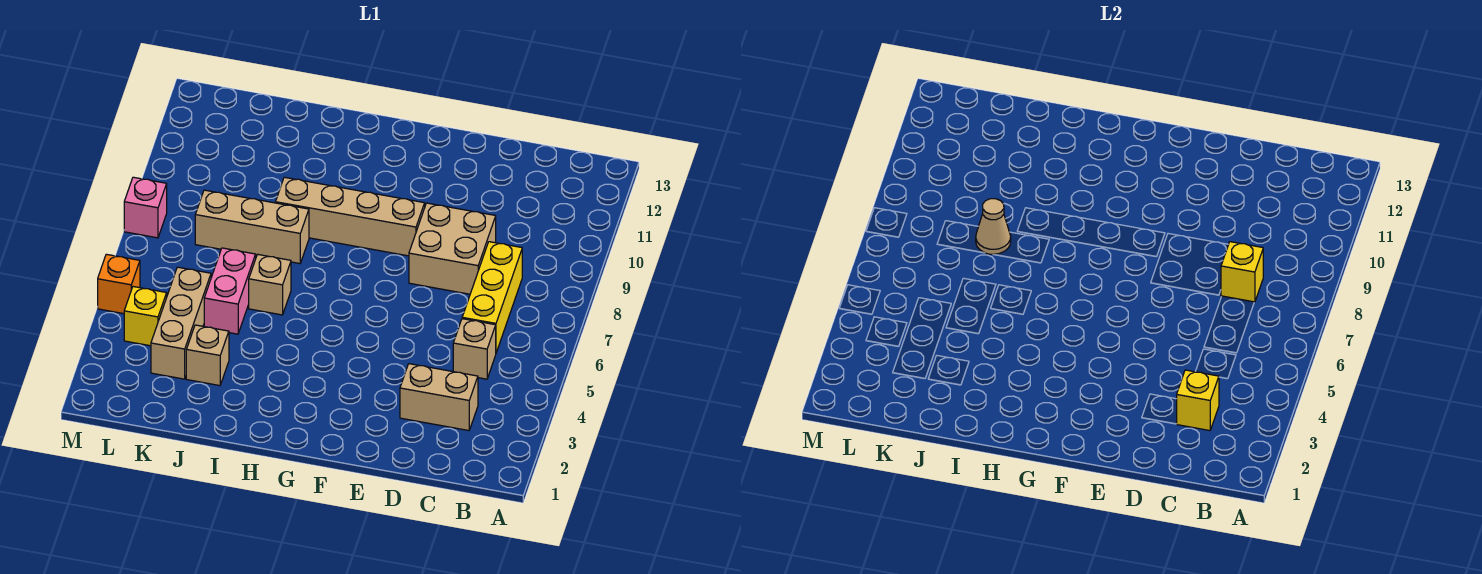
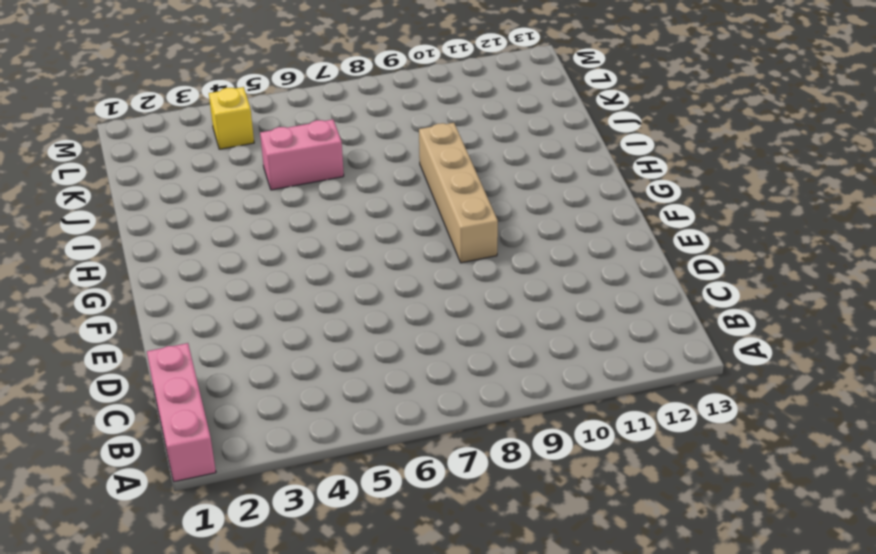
pink 1x3 brick [147,343,216,482] -> none
none -> tan 1x2 brick [400,364,478,431]
none -> tan 1x1 brick [453,319,496,379]
none -> yellow 1x3 brick [462,242,522,353]

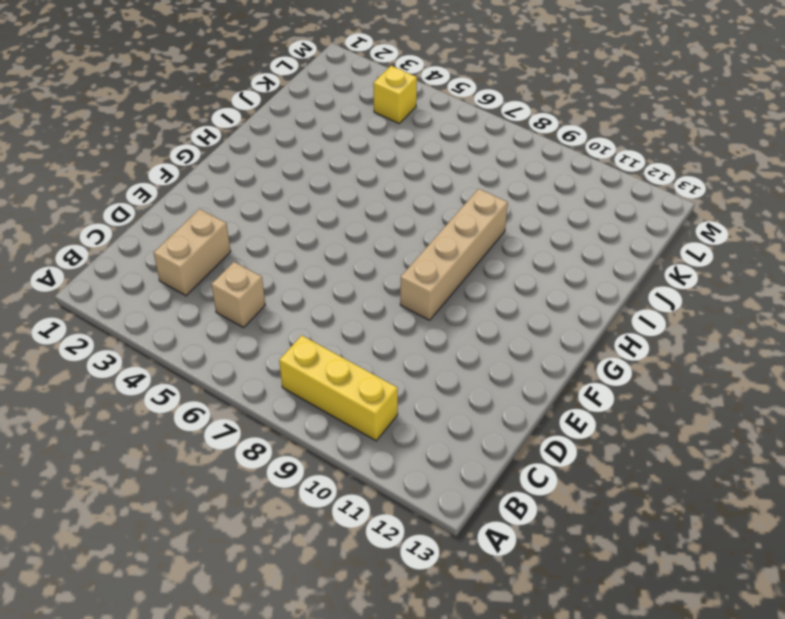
yellow 1x3 brick [279,335,398,441] -> yellow 1x3 brick moved to [462,242,522,353]
none -> tan 2x2 brick [409,203,496,294]
none -> tan 1x1 brick [249,254,291,315]
none -> tan 1x3 brick [195,190,309,264]

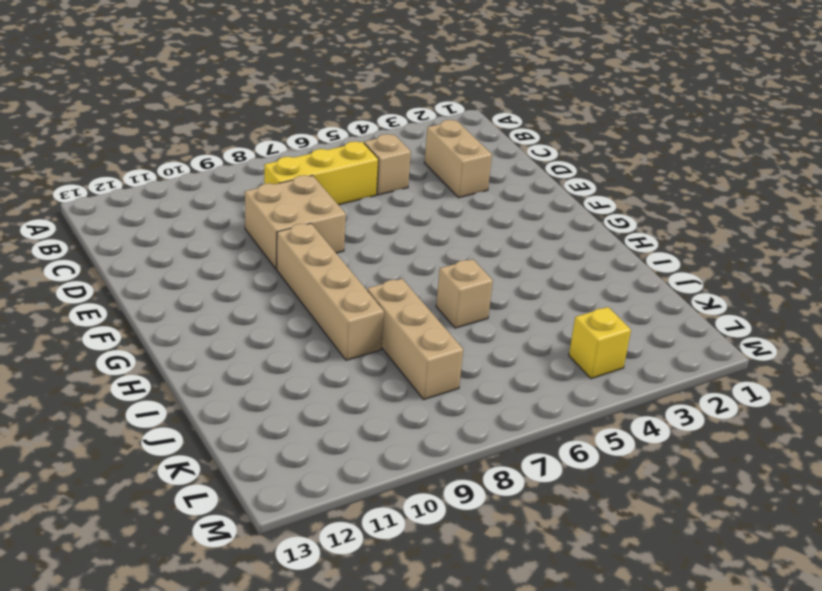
none -> tan 1x1 brick [186,325,229,386]
none -> pink 1x2 brick [204,248,256,334]
none -> tan 1x3 brick [151,267,211,379]

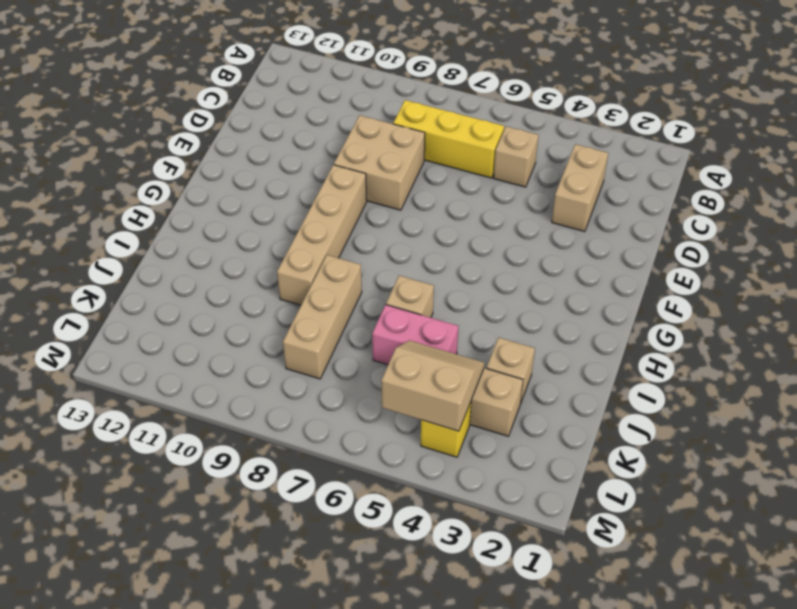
tan 2x2 slope [381,340,485,431] -> none
none -> orange 1x1 brick [98,254,140,314]
none -> pink 1x1 brick [124,177,167,238]
none -> yellow 1x1 brick [1177,370,1219,431]

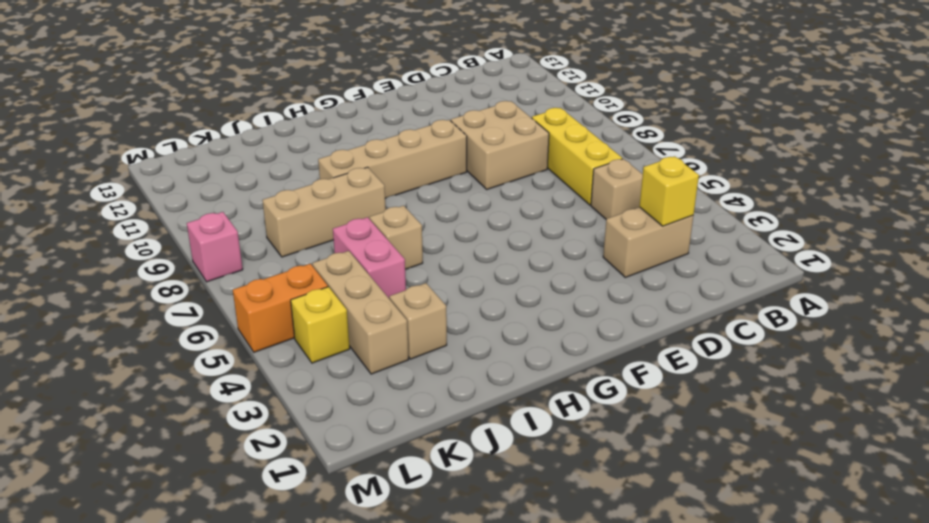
orange 1x2 brick [233,264,328,352] -> orange 1x1 brick [98,254,140,314]
none -> yellow 1x1 brick [1221,242,1263,302]
none -> tan 1x1 cone [976,199,1011,254]

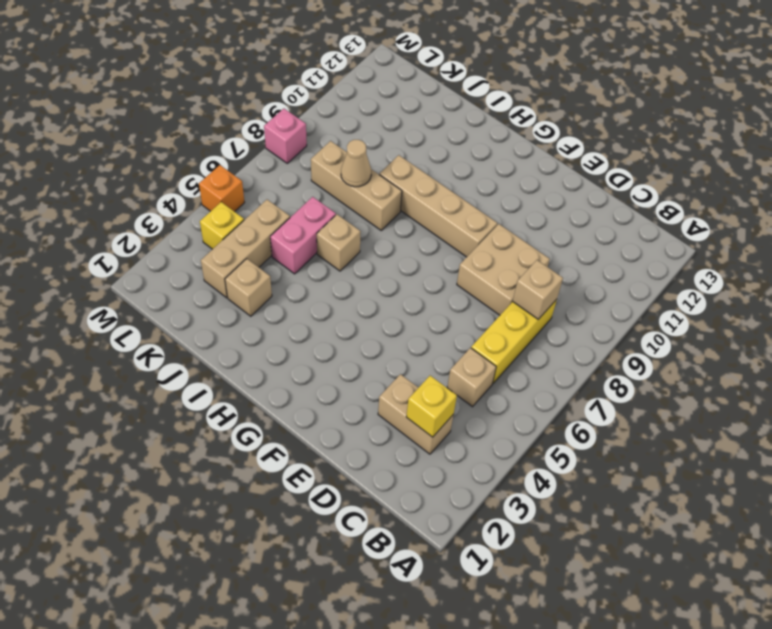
tan 1x1 brick [513,260,563,319] -> yellow 1x1 brick [1221,242,1263,302]

